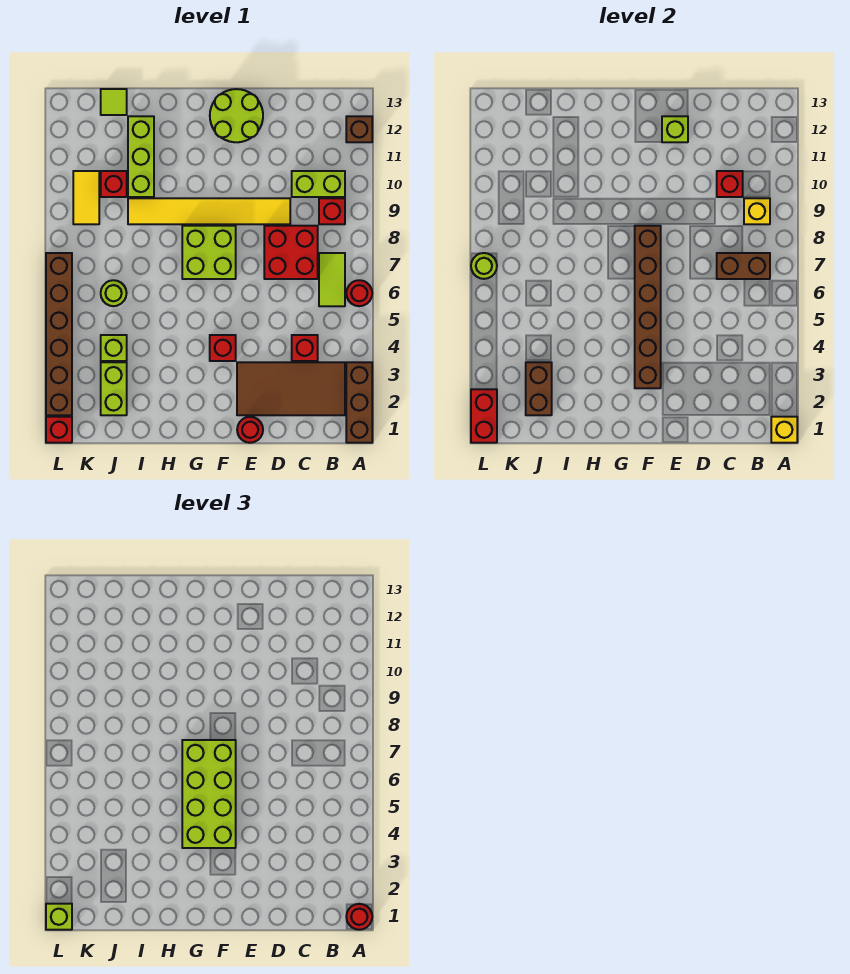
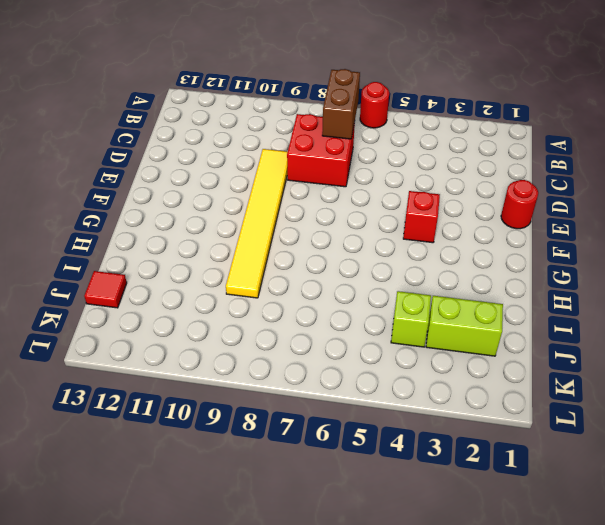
red 1x1 tile [84,271,127,308] -> lime 1x1 tile [101,89,127,115]
none -> brown 1x3 brick [346,362,372,443]
none -> brown 1x1 brick [346,116,372,142]
none -> brown 2x4 tile [237,362,345,415]
none -> lime 1x2 tile [319,253,345,306]

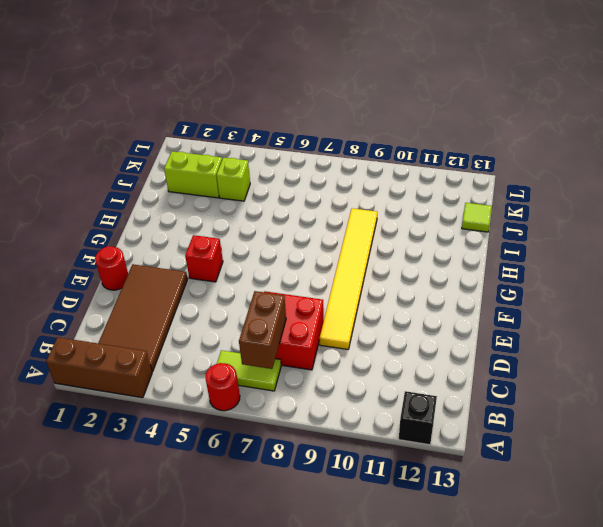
black 1x1 brick [399,391,437,445] -> brown 1x1 brick [346,116,372,142]
none -> red 1x1 brick [319,198,345,224]
none -> lime 1x2 brick [292,171,345,197]
none -> red 1x1 brick [292,335,318,361]
none -> lime 2x2 round brick [210,89,263,142]

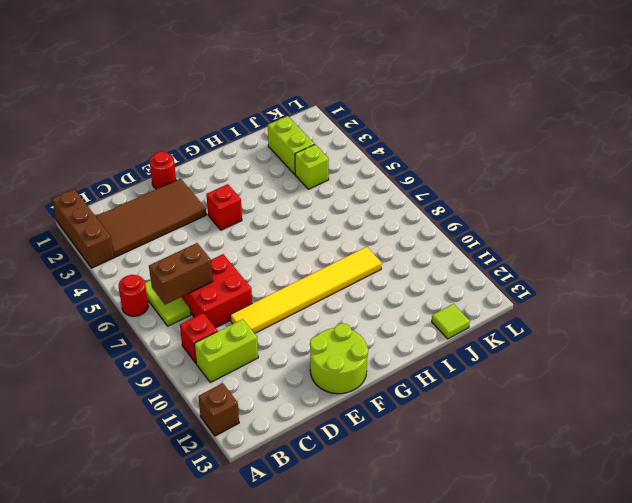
none -> red 1x1 brick [292,335,318,361]
none -> lime 2x2 brick [182,226,236,279]
none -> lime 1x3 brick [128,116,154,197]
none -> lime 1x1 round brick [101,280,127,306]

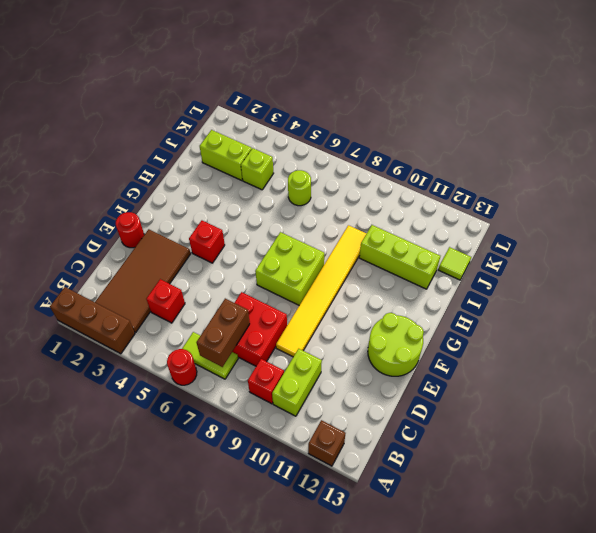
none -> red 1x1 brick [101,171,127,197]
none -> yellow 1x2 tile [73,171,99,224]
none -> red 1x1 brick [46,417,72,443]
none -> brown 1x6 brick [46,253,72,415]

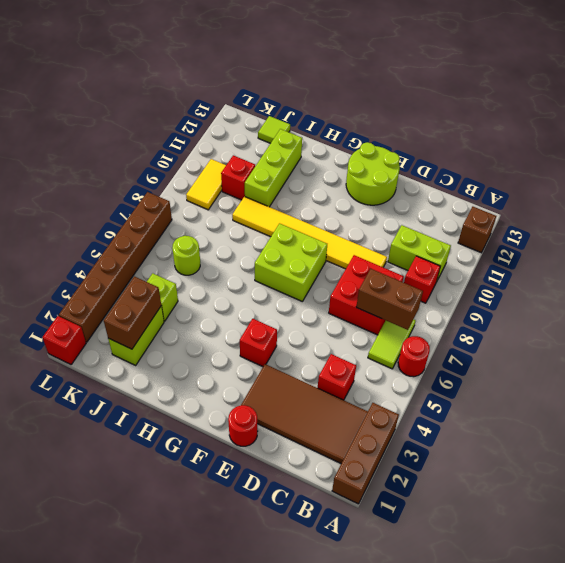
none -> yellow 1x1 brick [771,417,797,443]
none -> yellow 1x1 brick [744,198,770,224]
none -> red 1x1 brick [717,171,743,197]
none -> lime 1x1 brick [662,116,688,142]

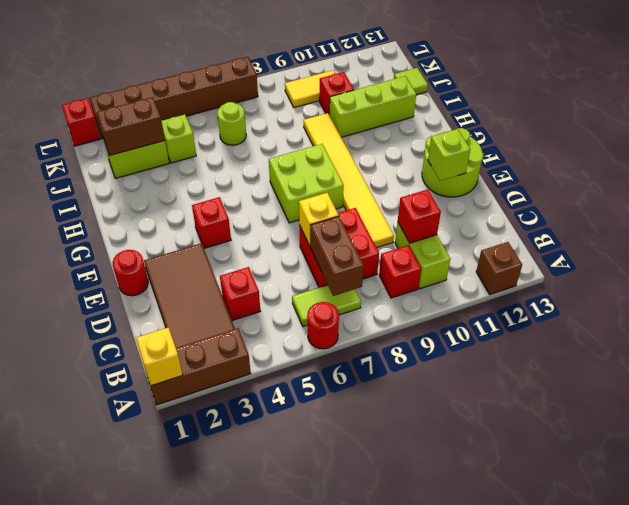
yellow 1x1 brick [299,193,339,246] -> yellow 1x1 brick moved to [744,198,770,224]
none -> brown 1x6 brick [635,226,661,388]
none -> red 1x2 brick [471,389,497,443]
none -> lime 1x1 round brick [471,253,497,279]
none -> red 1x1 round brick [346,904,372,930]

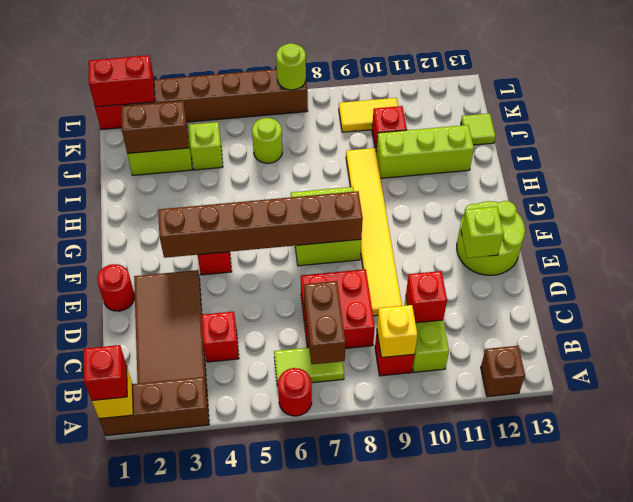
red 1x1 brick [84,345,127,400] -> red 1x1 round brick [346,904,372,930]
none -> lime 2x4 brick [182,740,236,848]
none -> lime 1x1 brick [46,904,72,930]

